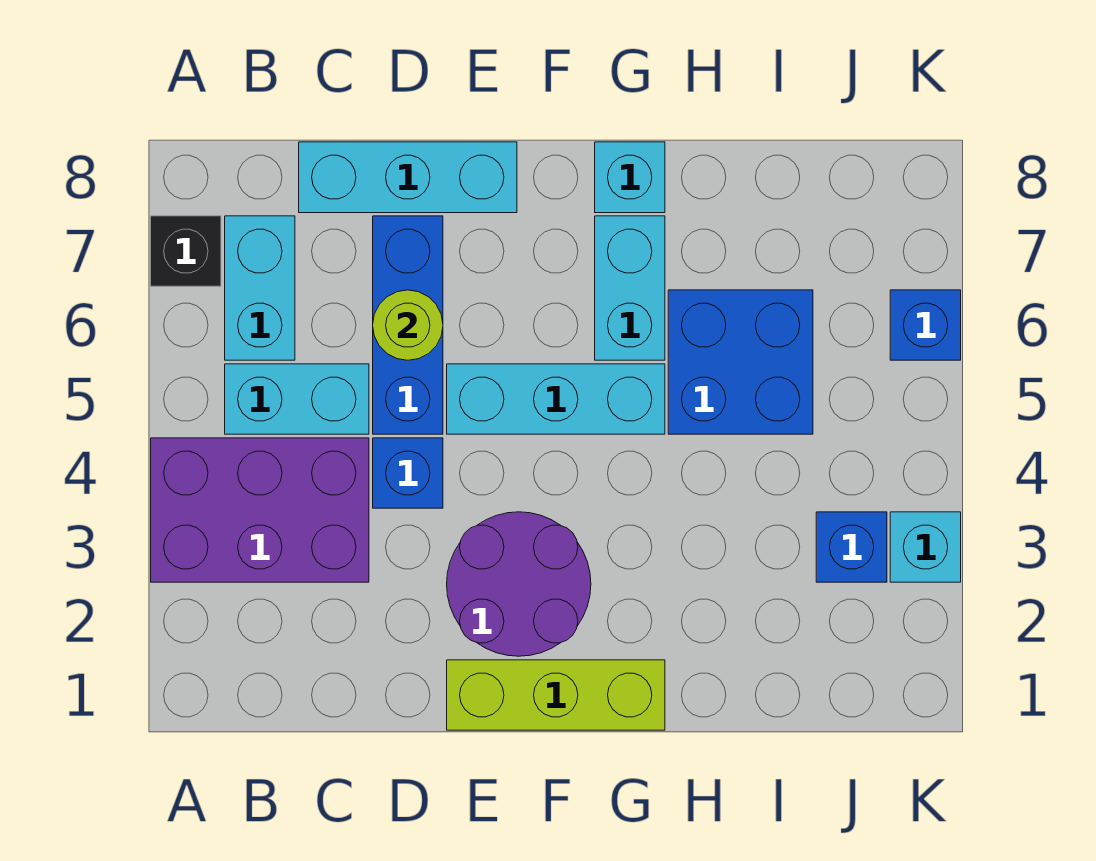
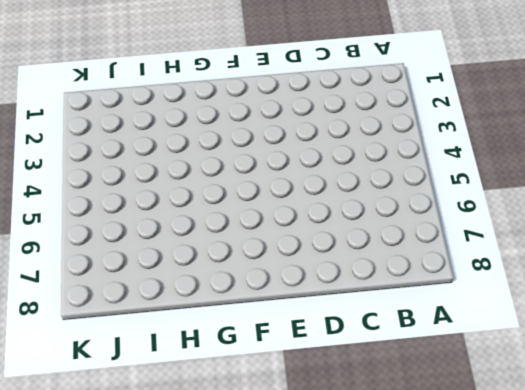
none -> purple 2x3 brick [151,438,369,582]
none -> black 1x1 brick [151,216,221,286]
none -> cyan 1x2 brick [225,364,369,434]

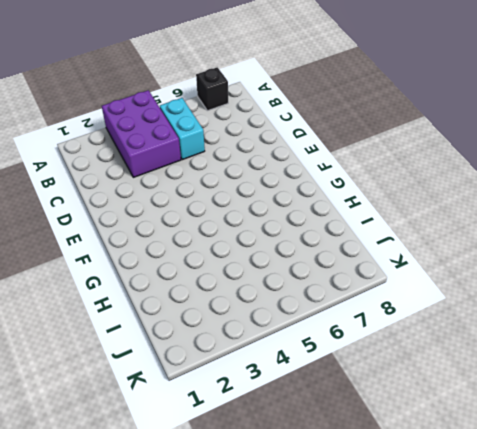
none -> cyan 1x2 brick [225,216,295,360]
none -> cyan 1x3 brick [299,142,517,213]
none -> blue 1x1 brick [373,438,443,508]

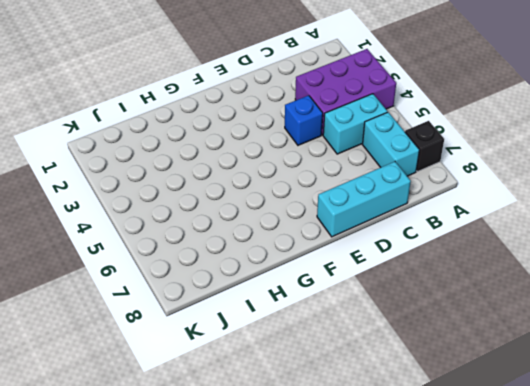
none -> blue 1x3 brick [373,216,443,434]
none -> lime 1x3 brick [447,660,665,730]
none -> purple 2x2 round brick [447,512,591,656]

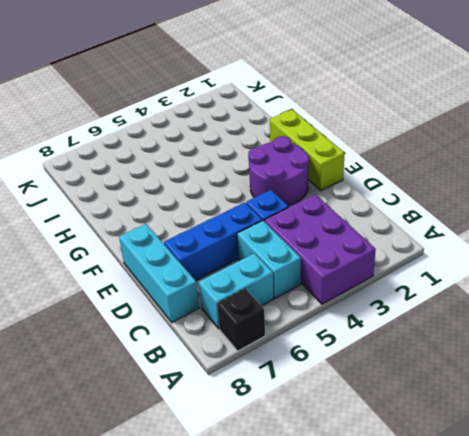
none -> cyan 1x3 brick [447,364,665,434]
none -> cyan 1x2 brick [595,216,665,360]
none -> cyan 1x1 brick [595,142,665,213]

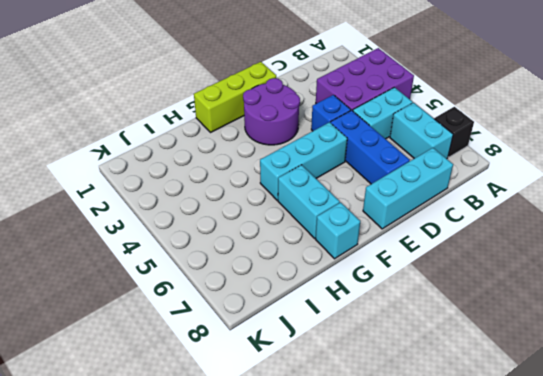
none -> blue 2x2 brick [668,290,813,434]
none -> blue 1x1 brick [816,512,887,582]
none -> cyan 1x1 brick [890,512,961,582]

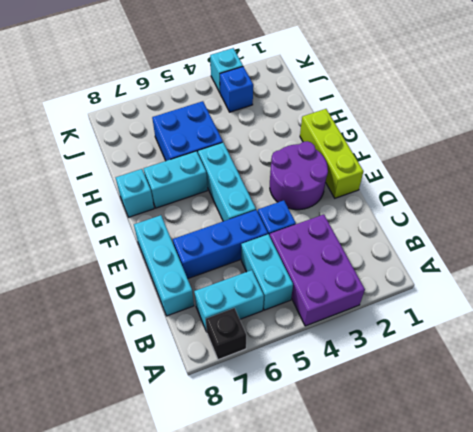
none -> blue 1x1 brick [890,290,961,360]
none -> lime 1x1 round brick [373,290,443,360]

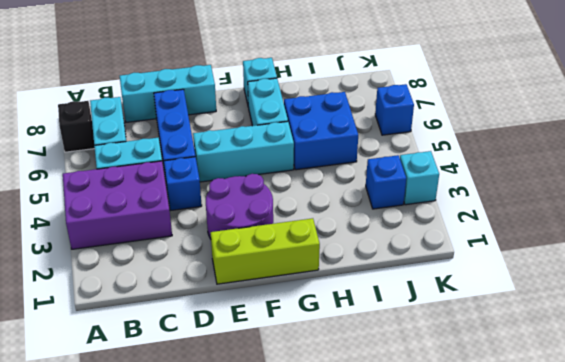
none -> lime 1x1 round brick [373,290,443,360]

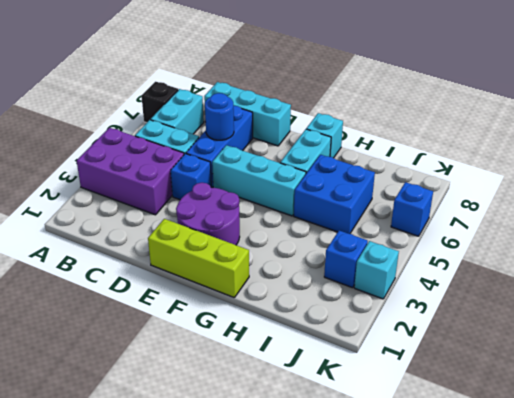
blue 1x1 round brick [205,93,234,140] -> lime 1x1 round brick [373,290,443,360]

